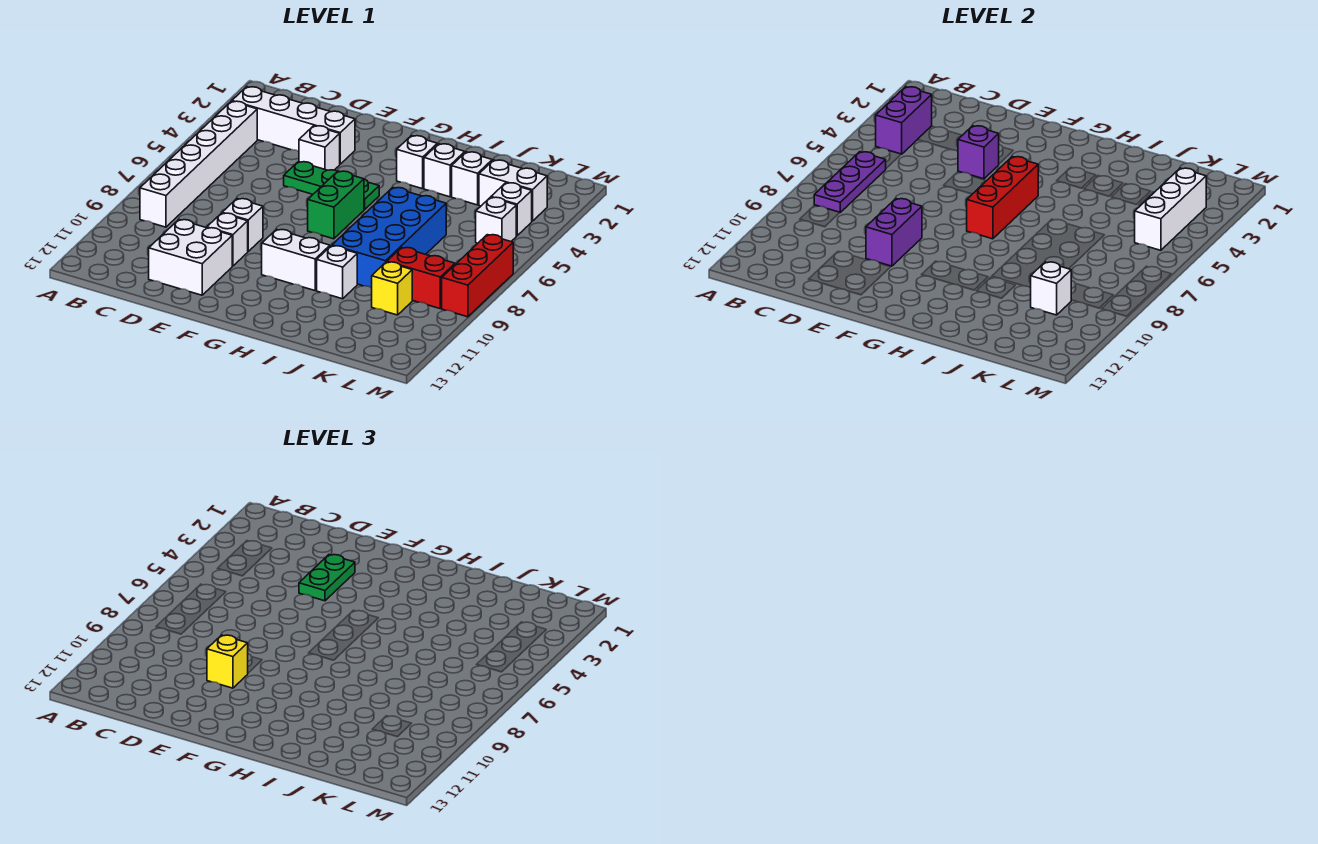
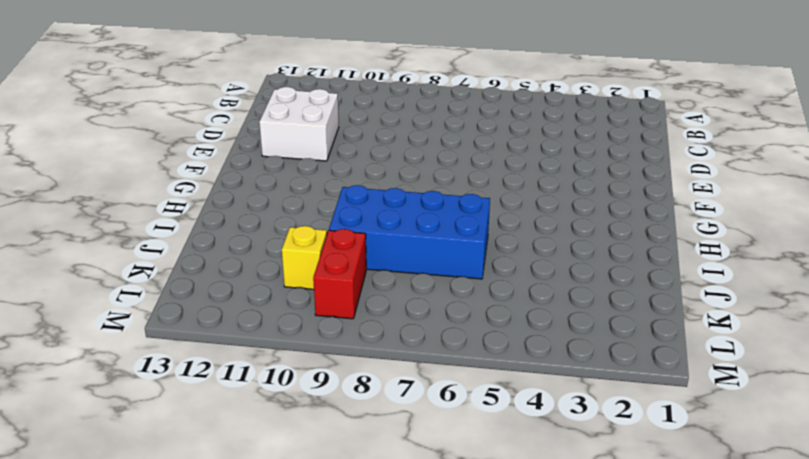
none -> white 1x4 brick [232,87,355,164]
none -> white 1x6 brick [140,101,257,227]
none -> white 1x1 brick [299,126,340,170]

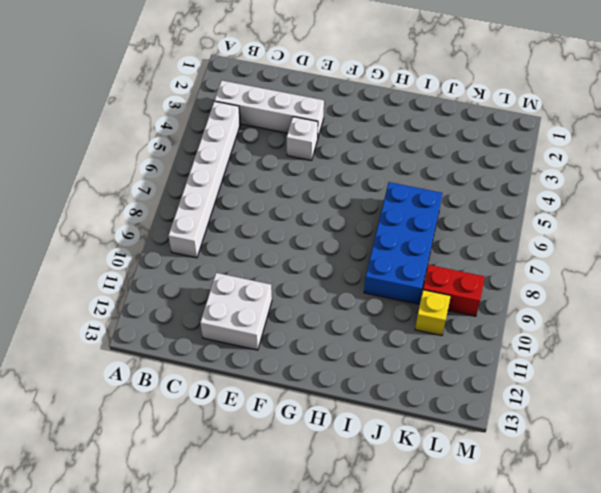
none -> green 1x3 plate [284,162,379,210]
none -> white 1x1 brick [222,199,263,251]
none -> white 1x1 brick [207,213,248,266]

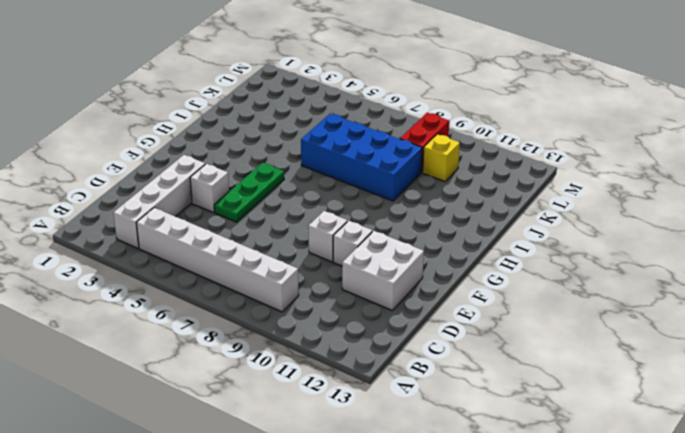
none -> green 1x2 brick [308,171,364,239]
none -> white 1x2 brick [262,229,330,291]
none -> white 1x1 brick [397,136,437,189]

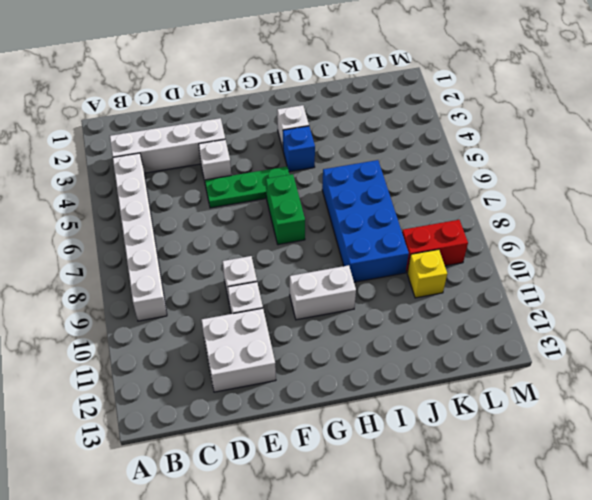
blue 1x1 brick [283,126,315,172] -> none
none -> white 1x1 brick [424,144,465,197]
none -> white 1x1 brick [317,246,357,299]
none -> white 1x1 brick [452,152,492,205]

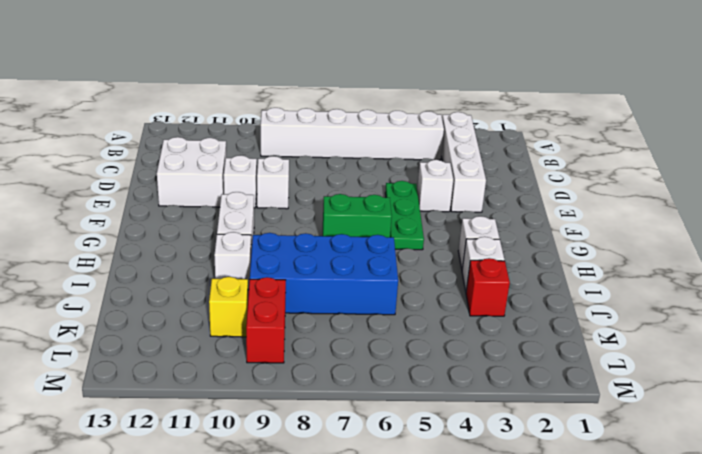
red 1x1 brick [466,258,510,316] -> white 1x1 brick [452,152,492,205]
none -> white 1x2 brick [479,160,547,221]
none -> white 1x1 brick [491,183,532,236]
none -> white 1x1 brick [476,197,516,243]

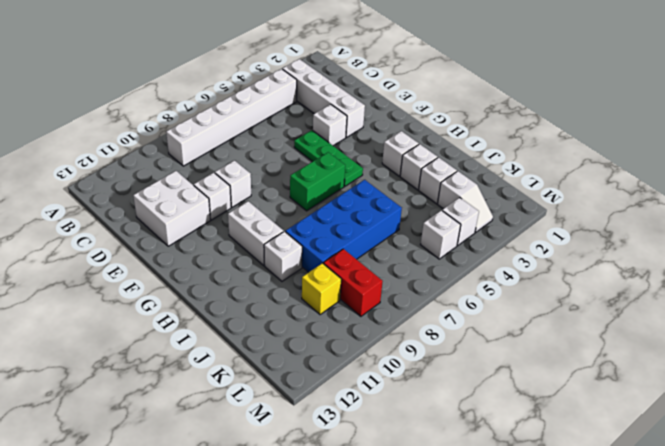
white 1x2 slope [438,171,493,232] -> white 1x2 brick [479,160,547,221]
none -> red 1x3 brick [442,235,513,317]
none -> purple 1x2 brick [876,87,932,154]
none -> purple 1x3 plate [814,152,886,212]

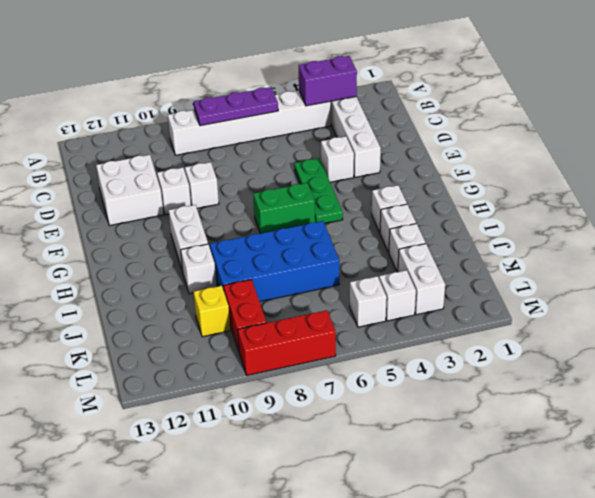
none -> purple 1x1 brick [958,126,999,179]
none -> purple 1x2 brick [866,199,922,266]
none -> red 1x3 brick [967,157,1038,239]

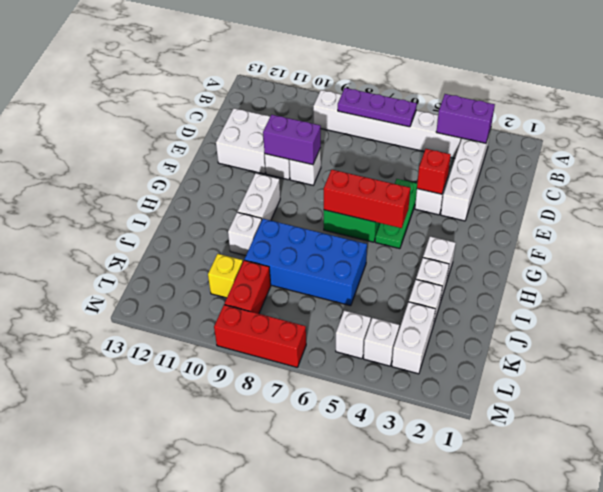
red 1x1 brick [417,149,451,194] -> purple 1x1 brick [958,126,999,179]
none -> white 1x1 brick [1031,262,1071,315]
none -> white 1x3 brick [1135,168,1206,250]
none -> green 1x2 plate [299,555,355,601]

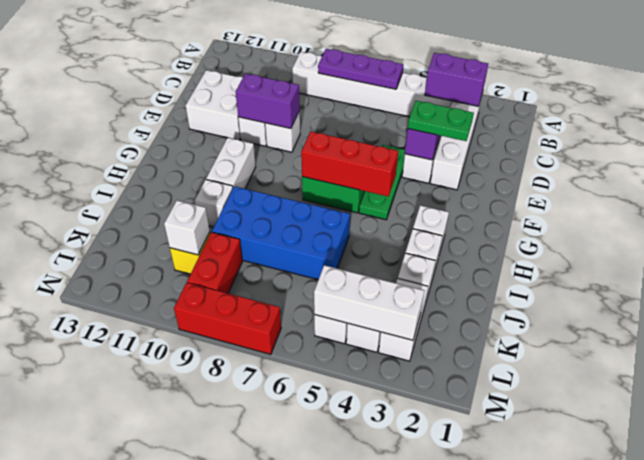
none -> yellow 1x1 brick [207,635,248,688]

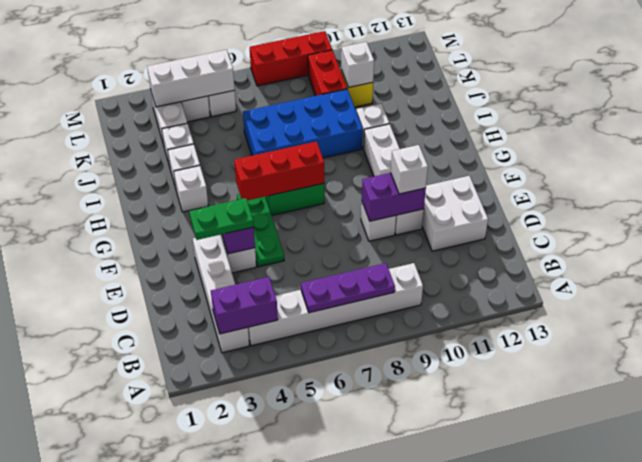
white 1x1 brick [391,145,428,194] -> yellow 1x1 brick [207,635,248,688]

